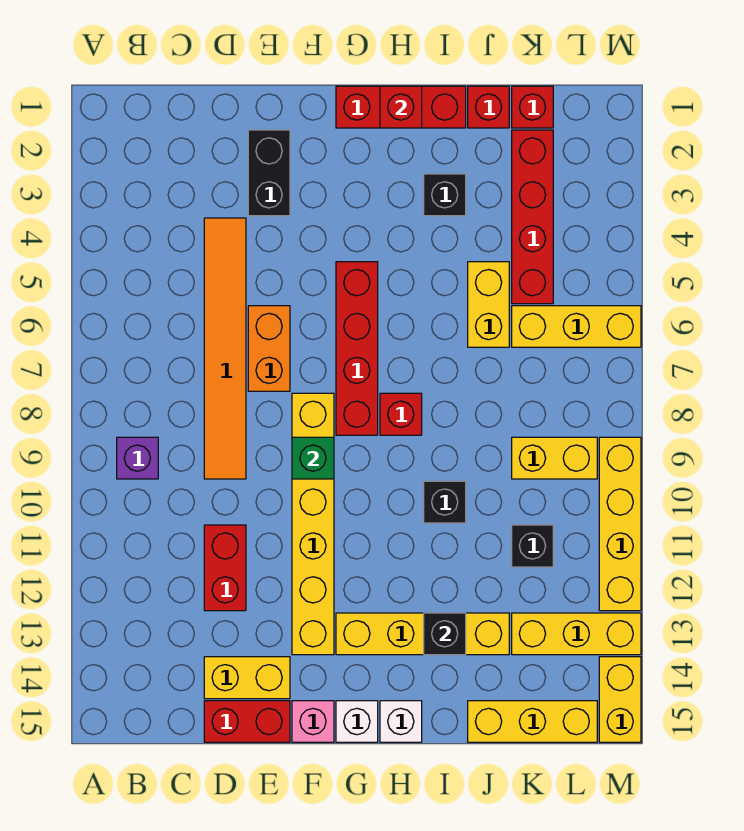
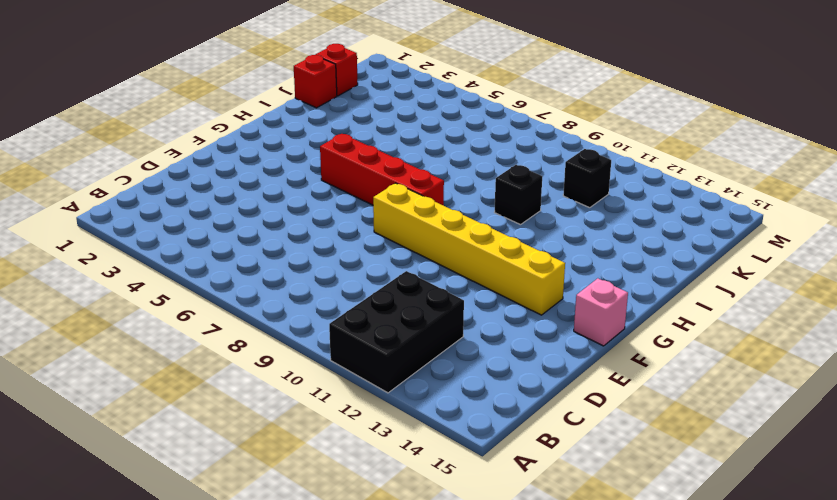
black 2x3 brick [329,271,464,393] -> none
none -> purple 1x1 brick [117,437,158,479]
none -> orange 1x6 tile [204,218,246,479]
none -> red 1x2 brick [204,525,246,611]
none -> yellow 1x2 brick [204,657,290,699]

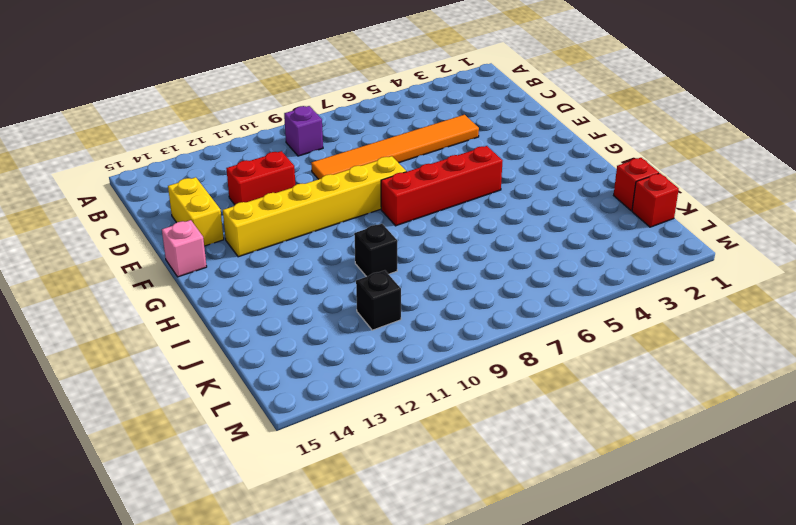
none -> red 1x2 brick [204,701,290,742]
none -> black 1x2 brick [248,130,290,216]
none -> orange 1x2 brick [248,306,290,391]
none -> red 1x3 brick [336,86,466,128]

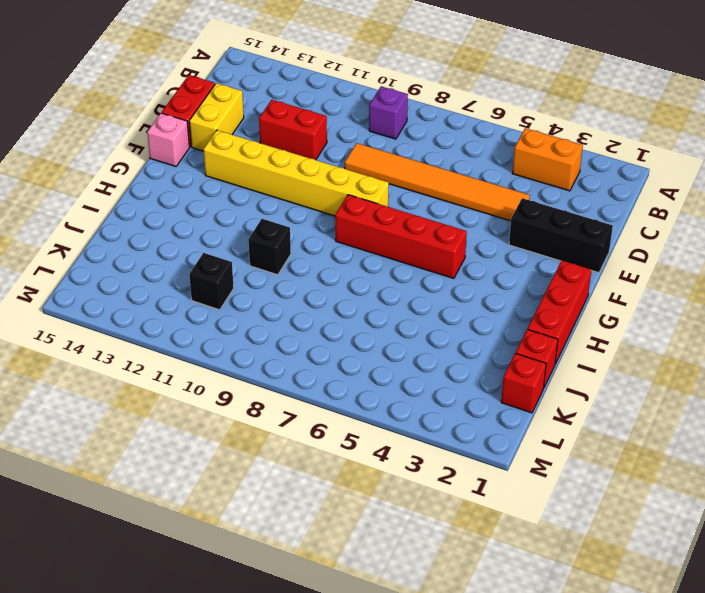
orange 1x2 brick [512,128,583,191] -> orange 1x2 brick moved to [248,306,290,391]
black 1x3 brick [509,198,613,273] -> black 1x2 brick [248,130,290,216]
none -> yellow 1x4 brick [336,613,509,655]
none -> white 1x1 brick [336,701,378,742]
none -> red 1x1 brick [380,393,422,435]
none -> white 1x1 brick [380,701,422,742]

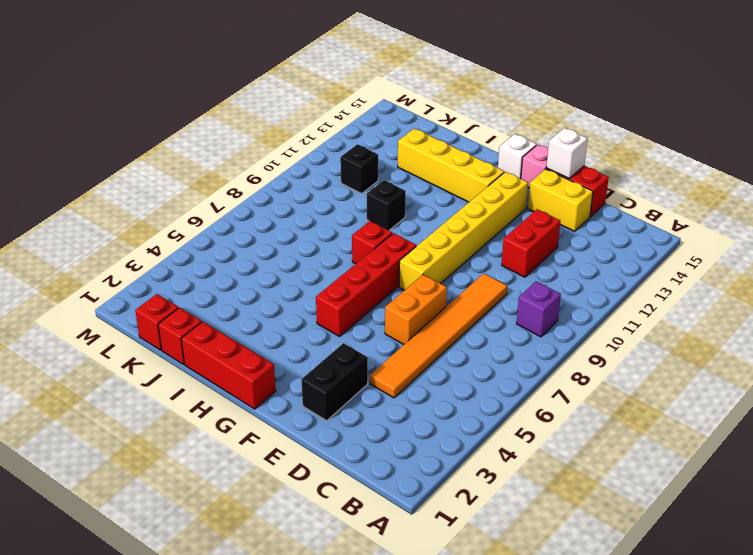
white 1x1 brick [546,128,588,178] -> white 1x1 brick moved to [380,701,422,742]
none -> black 1x1 brick [424,174,466,216]
none -> yellow 1x2 brick [468,262,509,347]
none -> yellow 1x3 brick [468,701,597,742]
none -> red 1x4 brick [512,130,553,304]

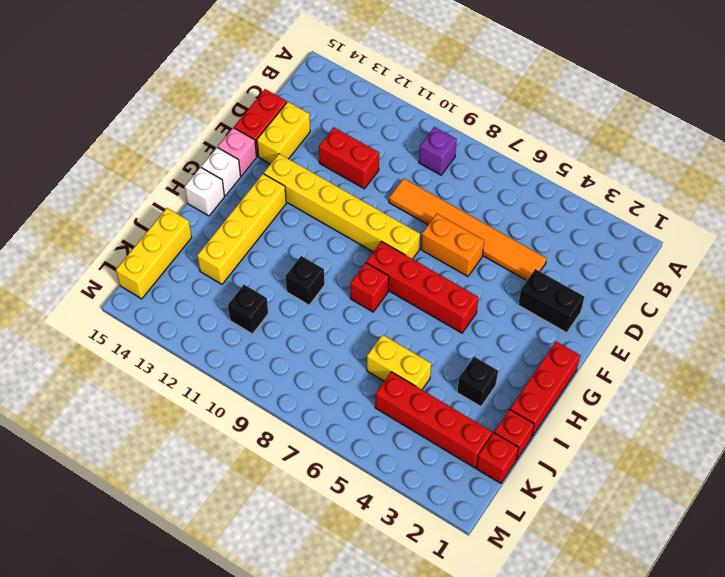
none -> yellow 1x3 brick [512,306,641,347]
none -> yellow 1x2 brick [512,437,597,479]
none -> yellow 1x3 brick [512,613,641,655]
none -> yellow 1x4 brick [599,437,641,611]

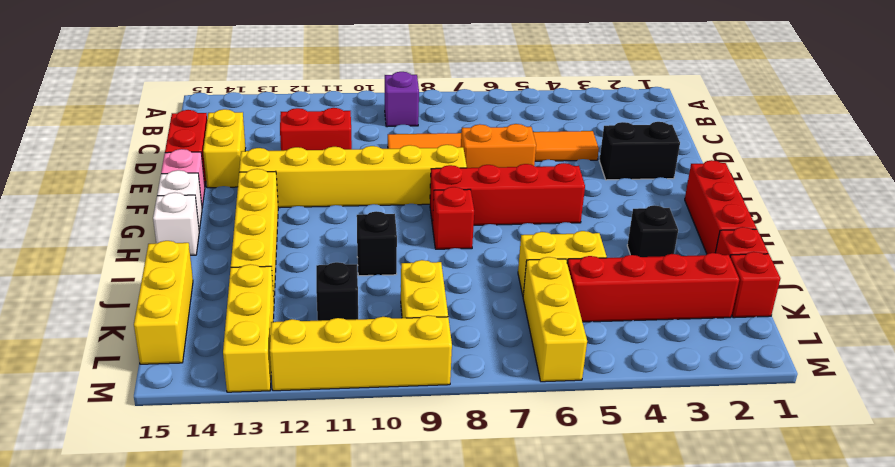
none -> yellow 1x2 brick [599,657,641,742]
none -> green 1x1 brick [292,437,334,479]
none -> red 1x1 brick [380,86,422,128]
none -> black 1x1 brick [424,613,466,655]

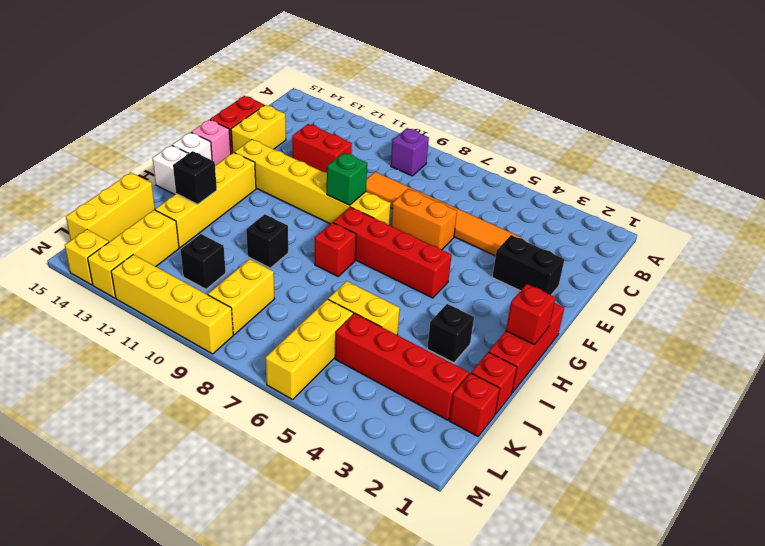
yellow 1x1 brick [65,230,109,285] -> yellow 1x2 brick [599,657,641,742]

